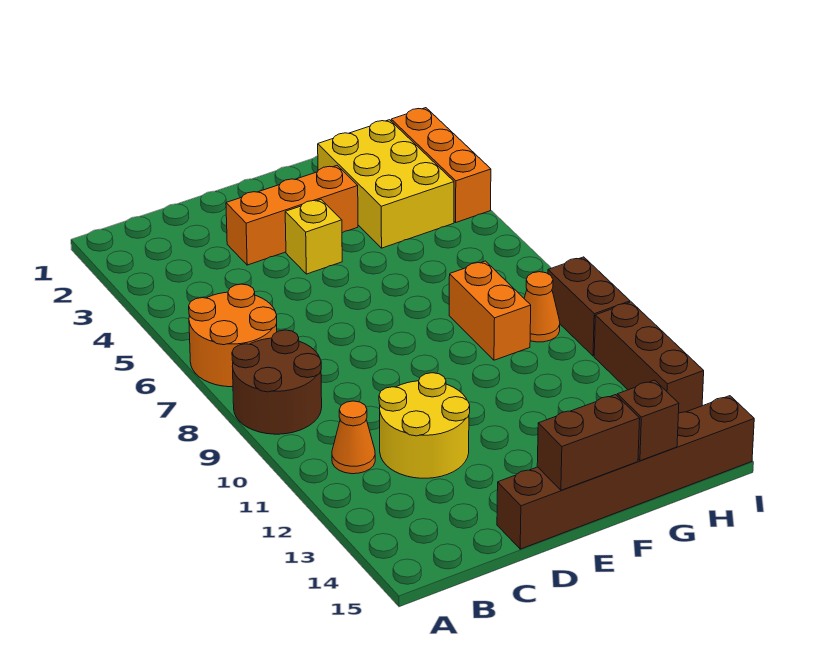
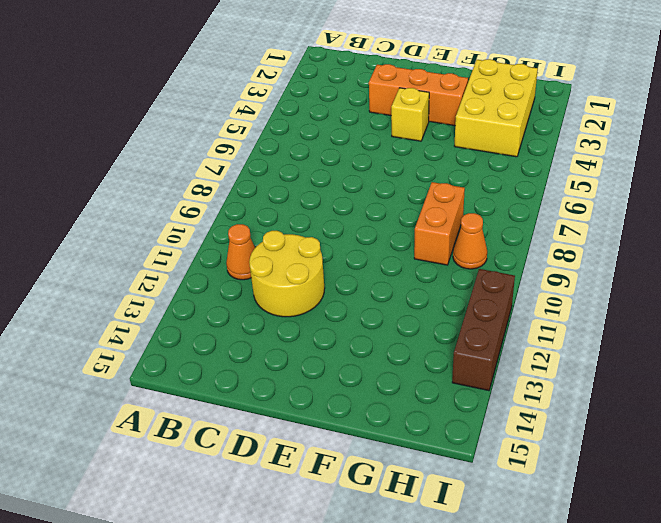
none -> orange 2x2 round brick [189,284,277,387]
none -> brown 2x2 round brick [232,330,322,434]
none -> brown 1x6 brick [497,396,754,549]

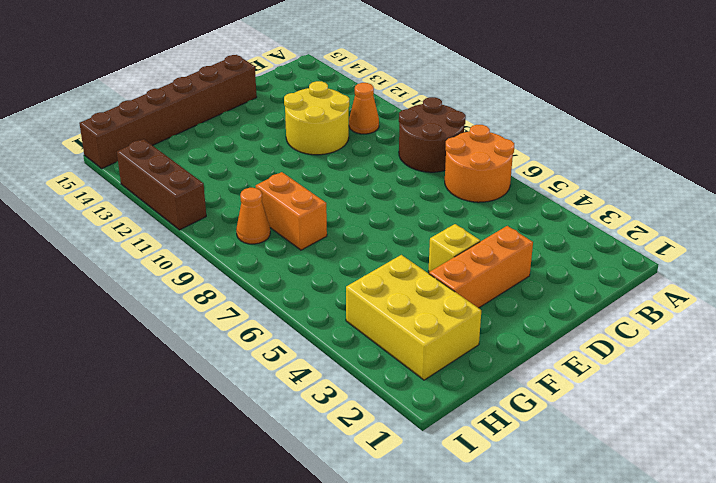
none -> orange 1x3 brick [391,108,491,222]
none -> brown 1x2 brick [548,257,630,356]
none -> brown 1x2 brick [537,395,640,490]

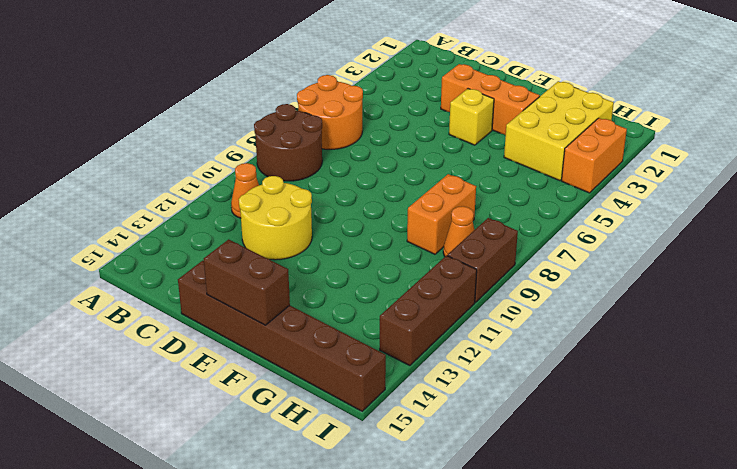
orange 1x2 brick [562,118,627,193] -> orange 1x3 brick [391,108,491,222]
none -> brown 1x1 brick [617,380,679,461]

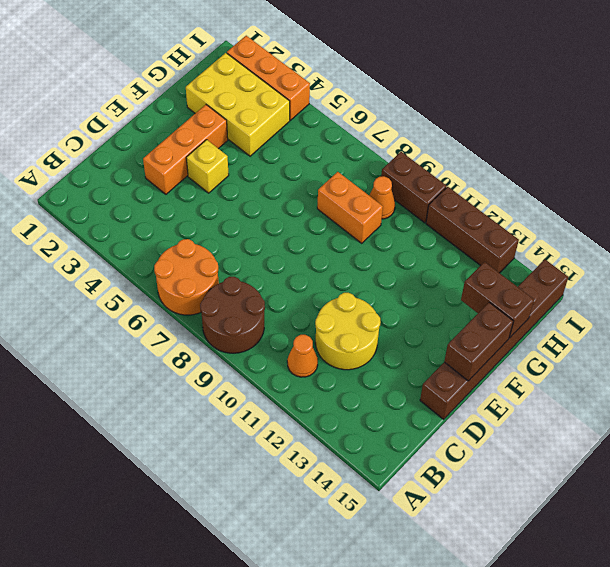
brown 1x2 brick [461,262,534,338] -> brown 1x1 brick [617,380,679,461]

